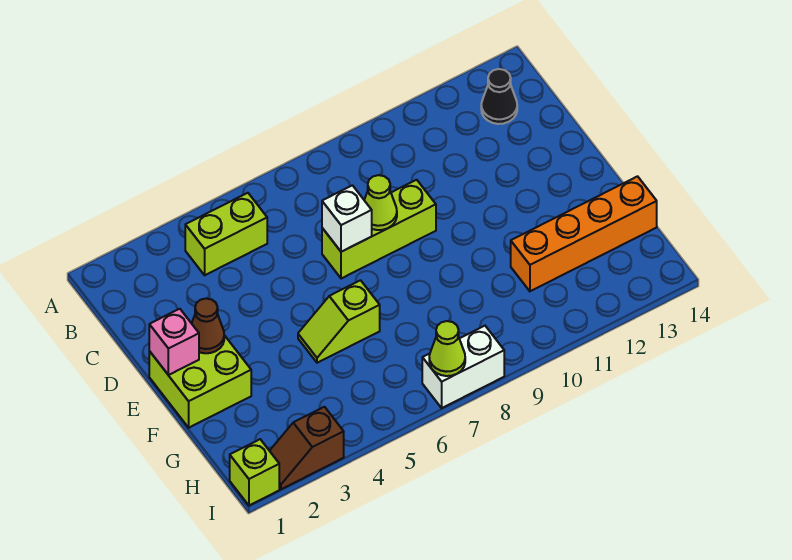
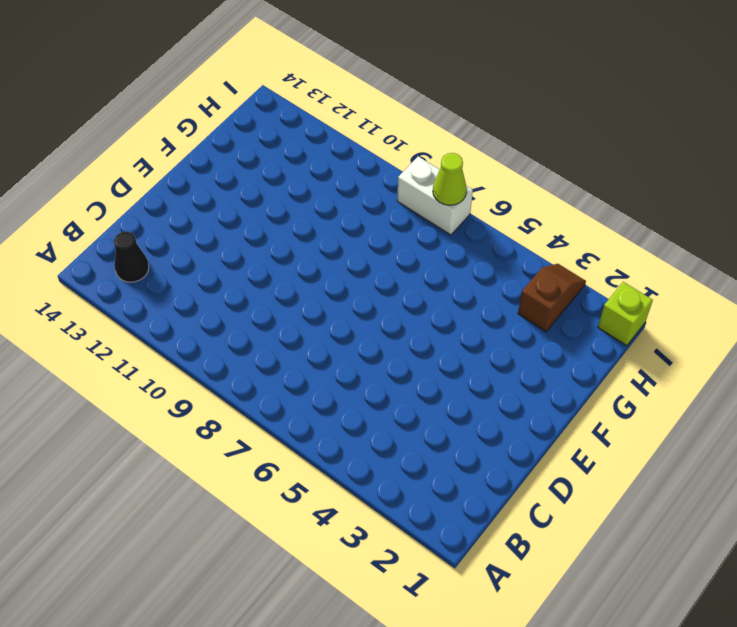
brown 1x2 slope [518,264,586,331] -> brown 1x2 slope turned to [270,407,344,489]
none -> lime 1x2 brick [185,193,267,275]
none -> lime 1x3 brick [322,180,436,279]
none -> lime 2x2 brick [149,335,251,428]

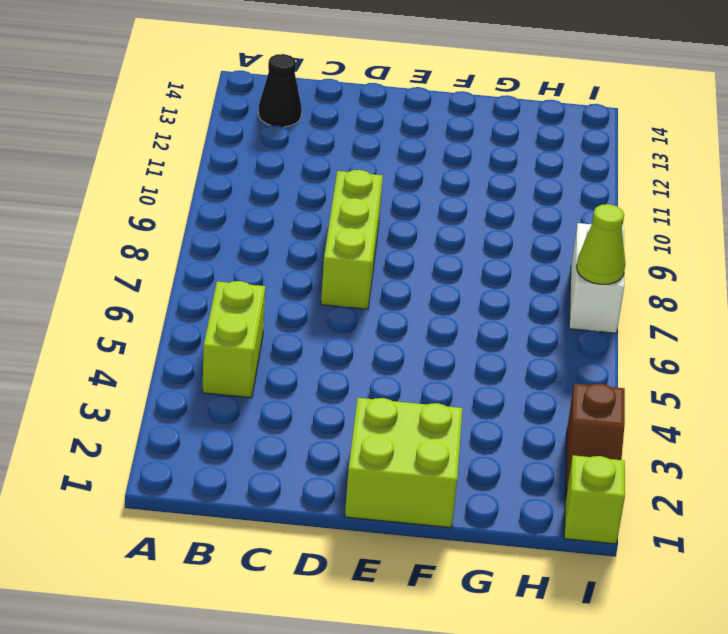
none -> lime 1x2 slope [298,280,380,363]
none -> orange 1x4 brick [511,176,657,291]
none -> white 1x1 brick [322,185,372,252]

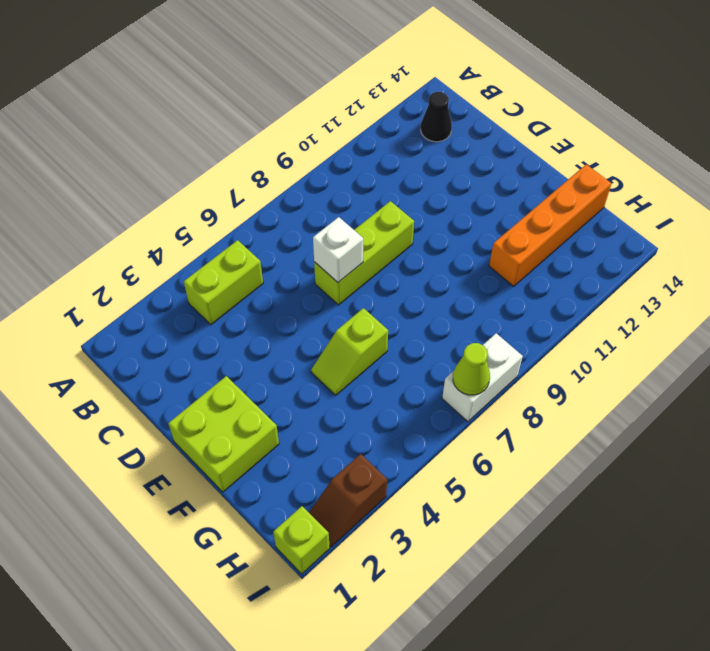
none -> lime 1x1 cone [364,175,397,230]
none -> pink 1x1 brick [149,309,199,375]
none -> brown 1x1 cone [192,299,224,353]

